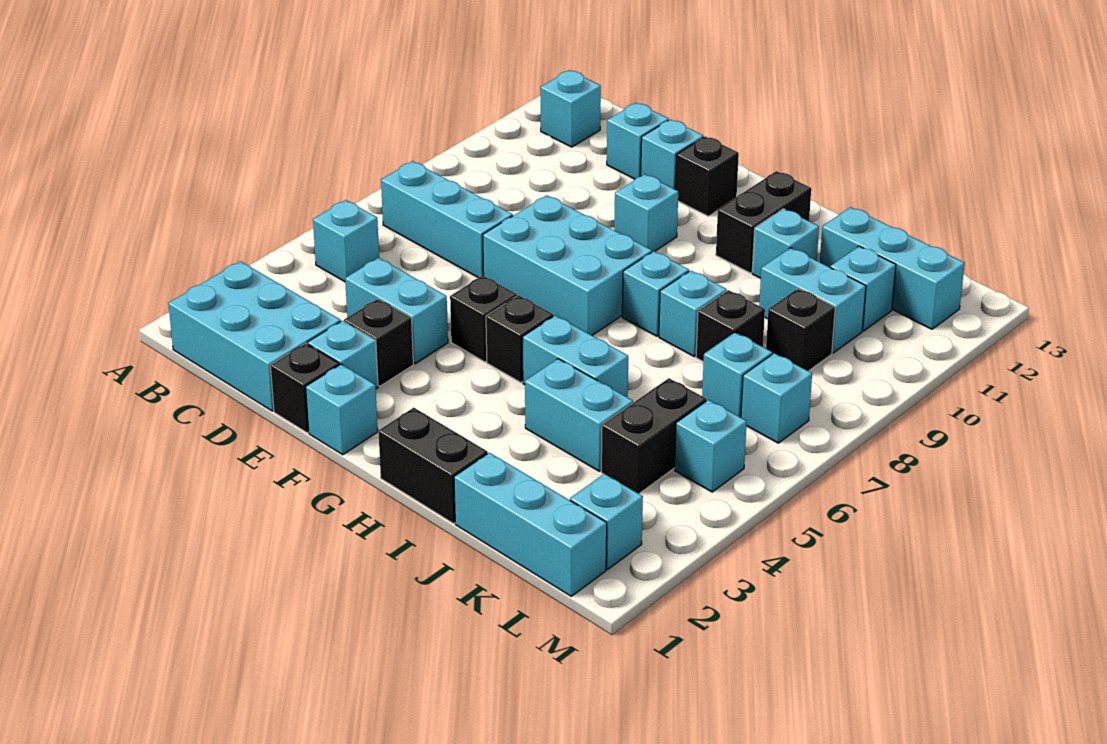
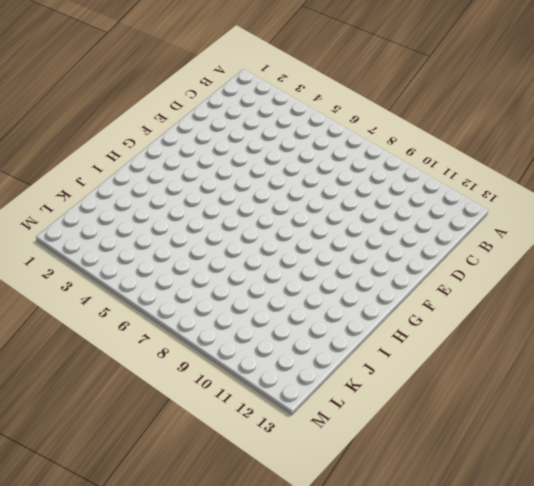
none -> cyan 2x3 brick [168,261,341,411]
none -> cyan 1x1 brick [313,200,379,282]
none -> cyan 1x3 brick [381,161,513,278]
none -> cyan 1x1 brick [540,70,601,147]

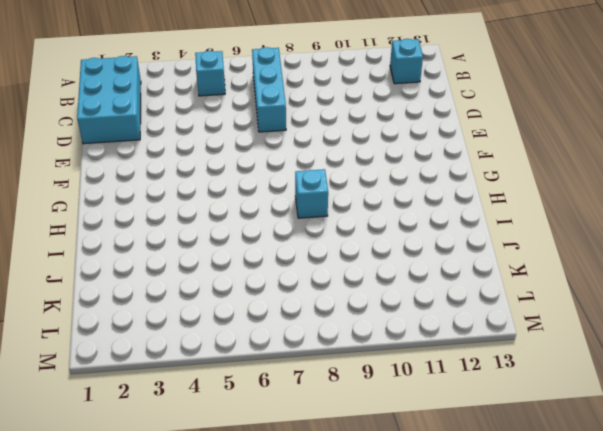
none -> cyan 1x2 brick [345,258,448,364]
none -> cyan 1x1 brick [607,103,669,179]
none -> black 1x1 brick [270,343,339,433]
none -> cyan 1x1 brick [308,321,378,389]

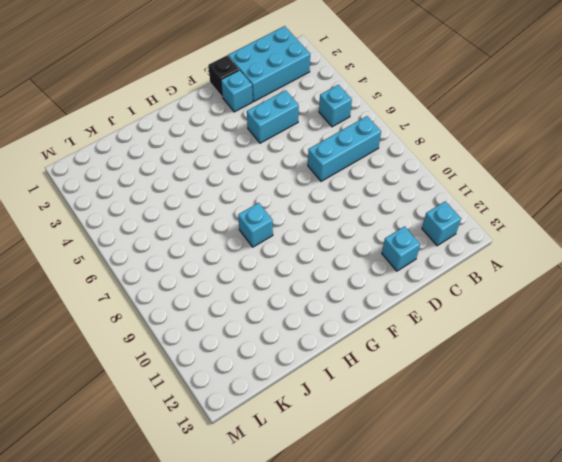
none -> black 1x1 brick [344,299,413,386]
none -> cyan 2x3 brick [483,195,652,335]
none -> cyan 1x1 brick [641,119,703,189]
none -> cyan 1x1 brick [306,364,378,455]

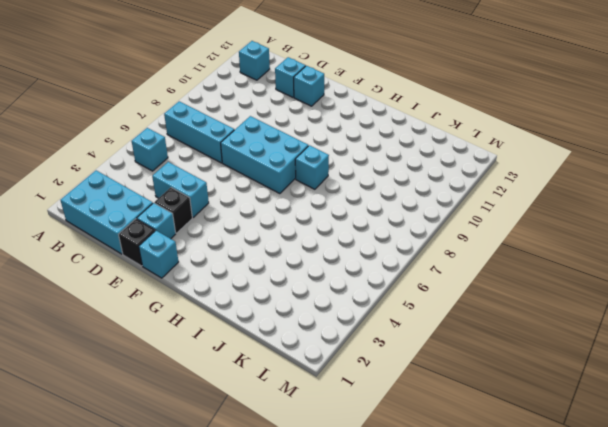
none -> black 1x1 brick [450,276,517,362]
none -> cyan 1x1 brick [614,174,678,252]
none -> black 1x1 brick [675,136,739,216]
none -> black 1x1 brick [486,295,553,382]

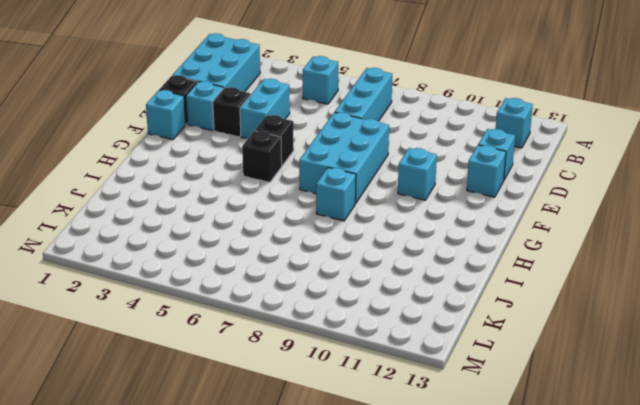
none -> black 1x1 brick [675,136,739,216]
none -> black 1x2 brick [378,408,488,523]
none -> cyan 1x2 brick [523,316,628,397]
none -> black 1x2 brick [716,171,811,273]

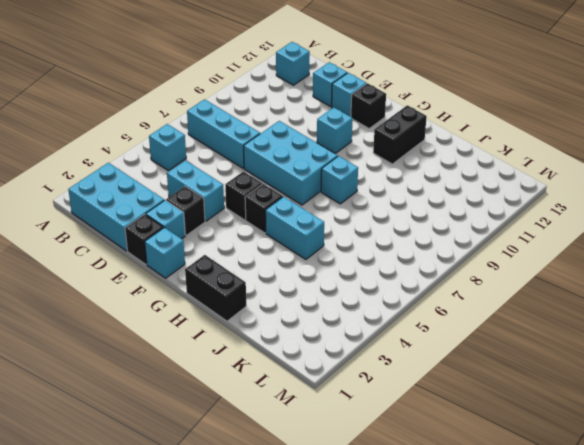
none -> cyan 1x2 brick [525,359,633,471]
none -> cyan 1x1 brick [659,271,727,356]
none -> cyan 1x1 brick [752,209,819,278]
none -> cyan 1x3 brick [454,453,607,596]

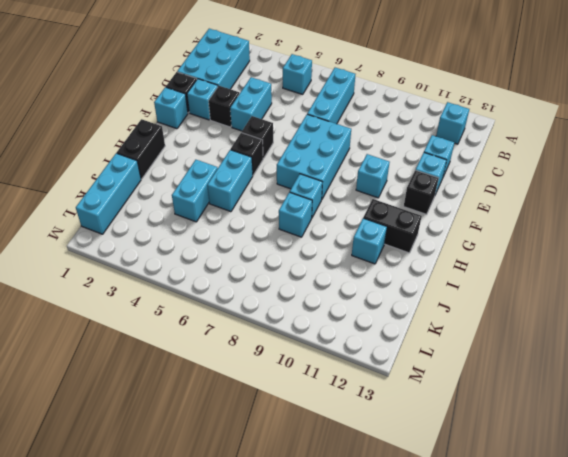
none -> black 1x1 brick [696,290,765,362]
none -> cyan 1x2 brick [759,248,866,353]
none -> cyan 1x3 brick [820,207,965,329]
none -> black 1x2 brick [601,378,706,494]

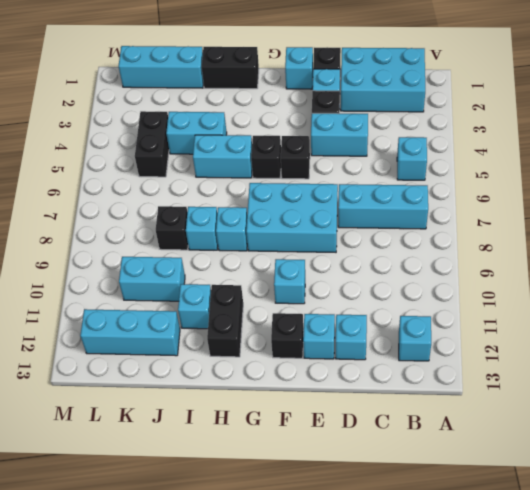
none -> cyan 1x1 brick [702,332,772,417]
none -> black 1x1 brick [766,288,835,371]
none -> cyan 1x1 brick [830,246,896,331]
none -> cyan 1x1 brick [570,474,643,569]

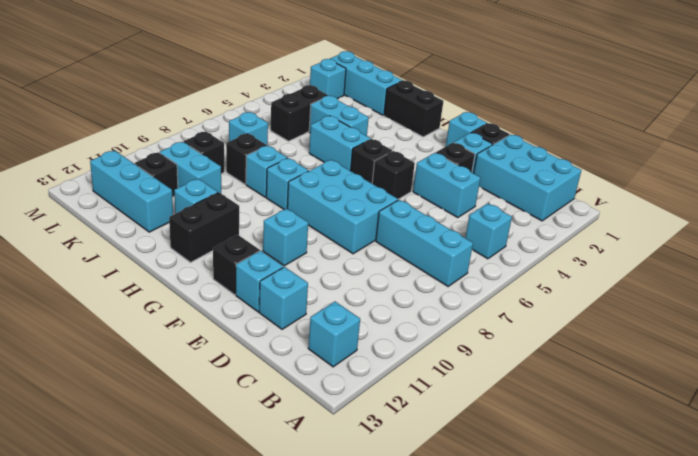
black 1x1 brick [135,152,178,197] -> cyan 1x1 brick [830,246,896,331]
none -> cyan 1x1 brick [675,400,747,492]
none -> cyan 1x1 brick [741,353,812,443]

